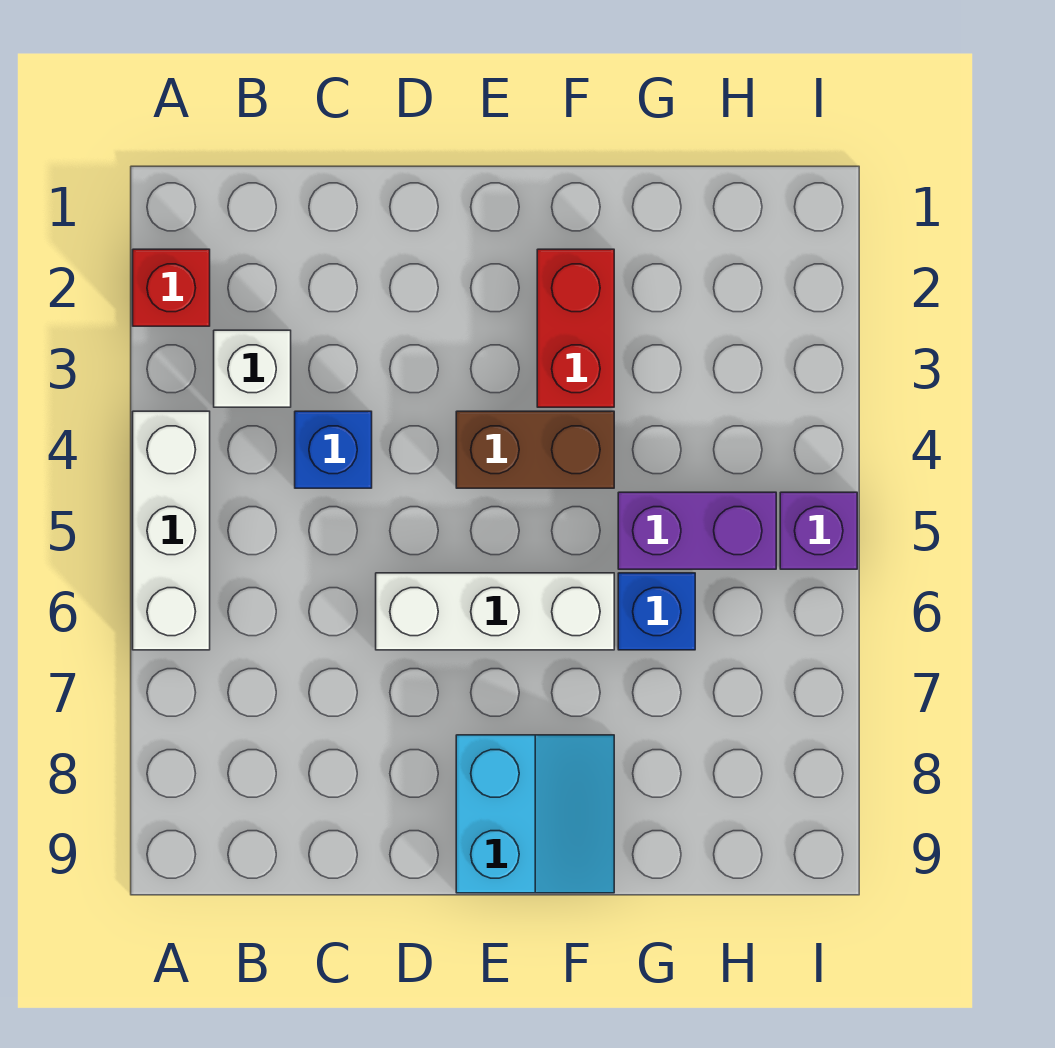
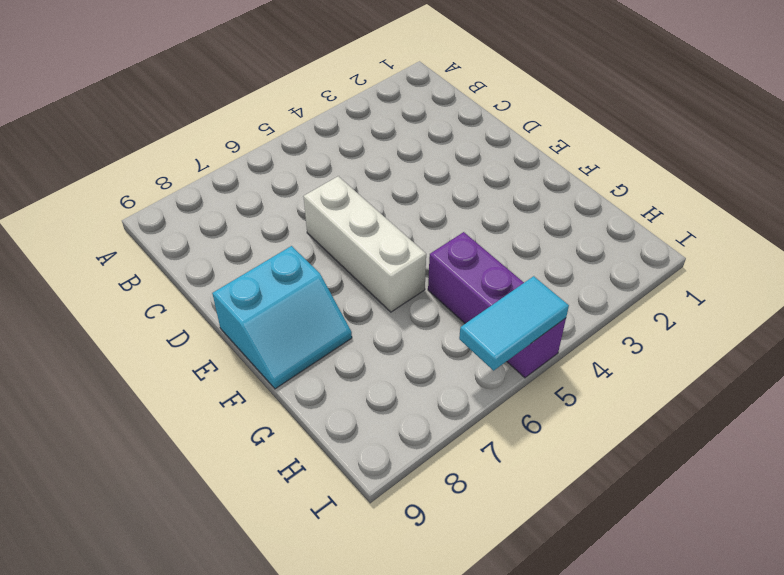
cyan 1x2 tile [459,276,569,371] -> none
none -> red 1x1 brick [133,249,210,326]
none -> white 1x3 brick [133,411,210,650]

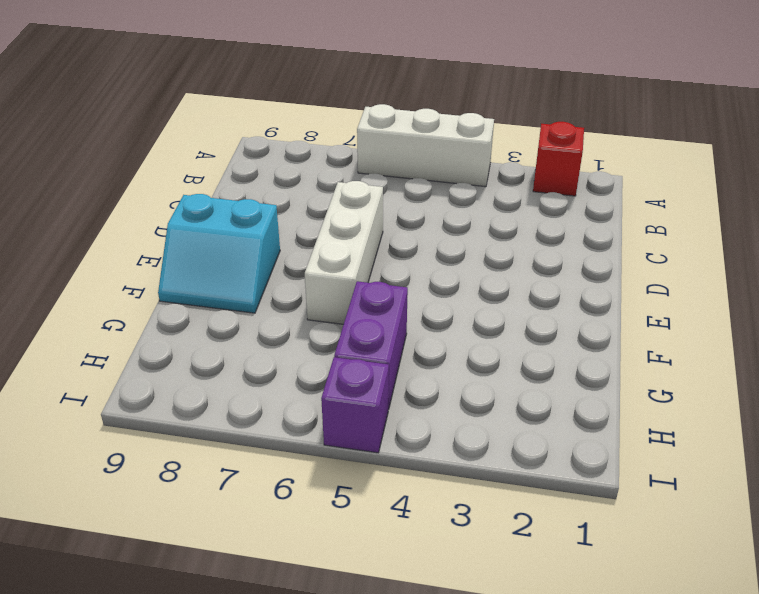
none -> white 1x1 brick [214,330,291,407]
none -> blue 1x1 brick [295,411,372,488]

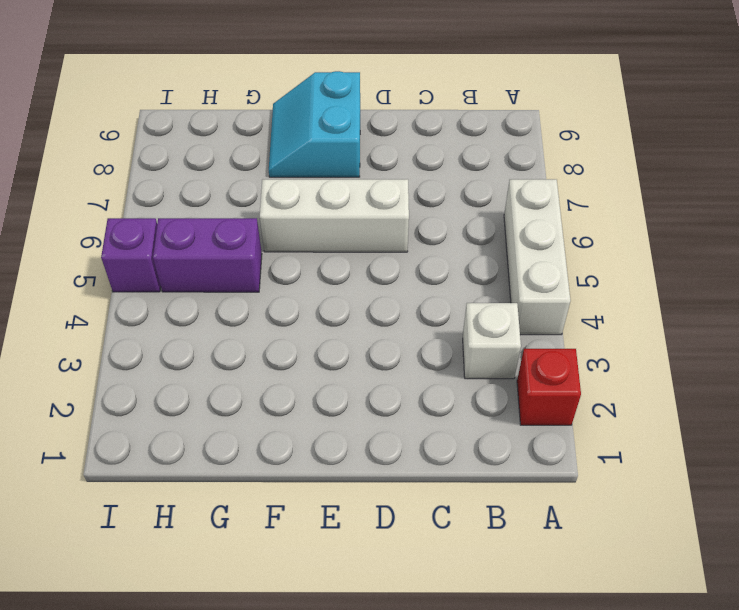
none -> blue 1x1 brick [295,411,372,488]
none -> brown 1x2 brick [456,411,614,488]

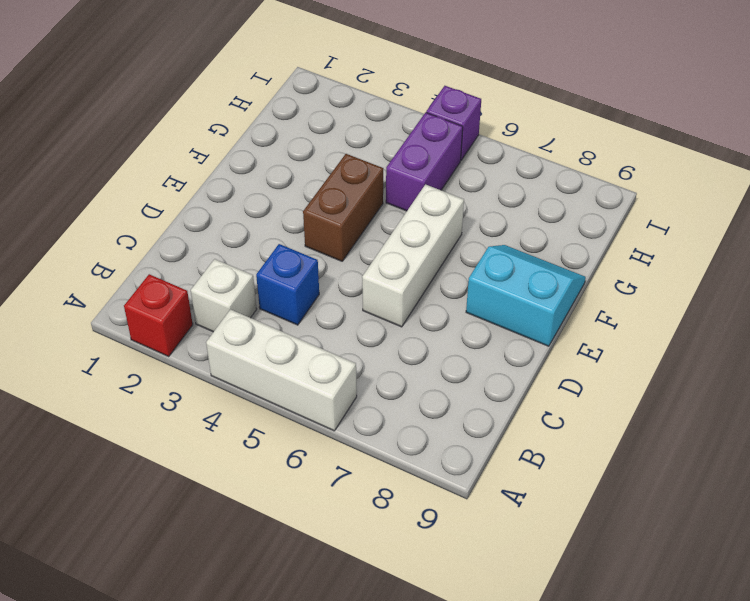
none -> red 1x2 brick [537,249,614,407]
none -> blue 1x1 brick [618,573,695,650]

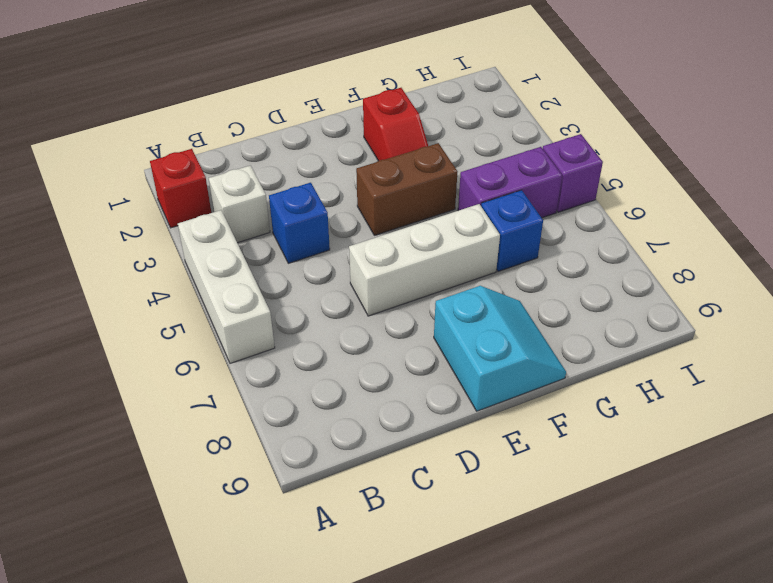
red 1x2 slope [363,88,428,161] -> red 1x2 brick [537,249,614,407]

